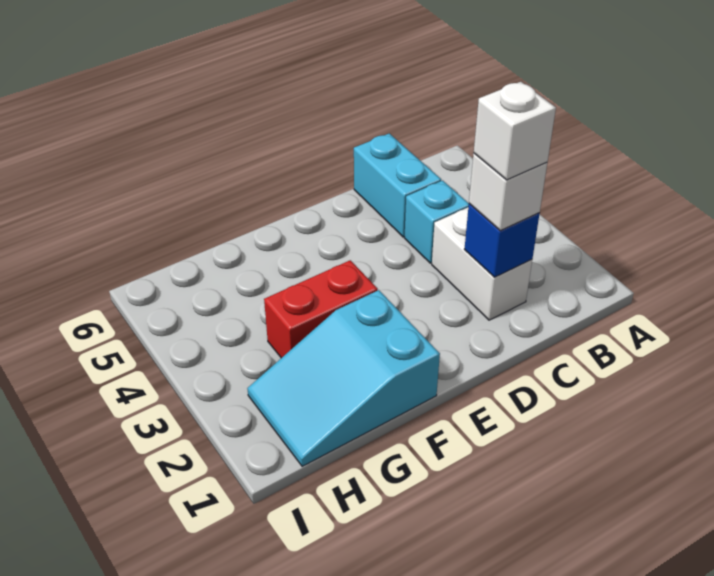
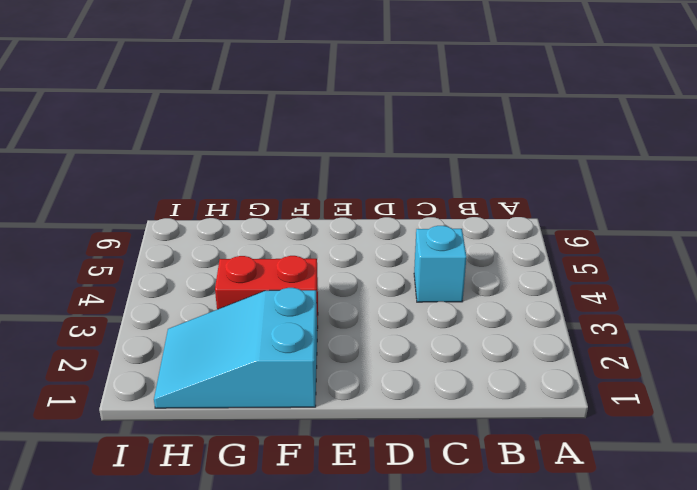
none -> white 1x2 brick [432,208,532,320]
none -> cyan 1x2 brick [354,133,441,237]

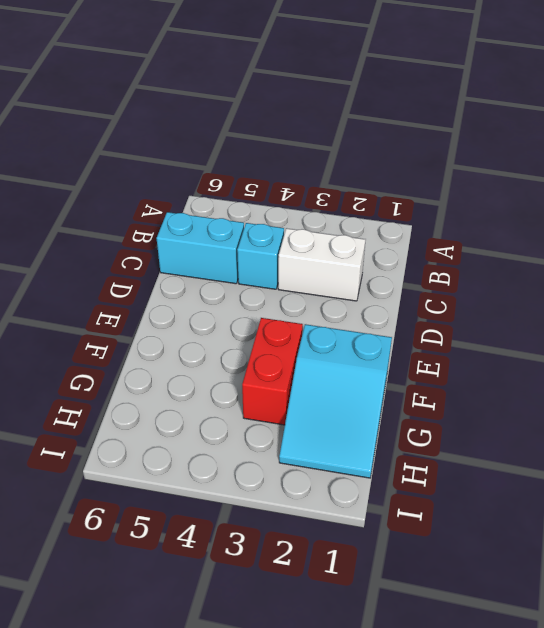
none -> blue 1x1 brick [464,204,540,277]
none -> white 1x1 brick [469,154,547,231]

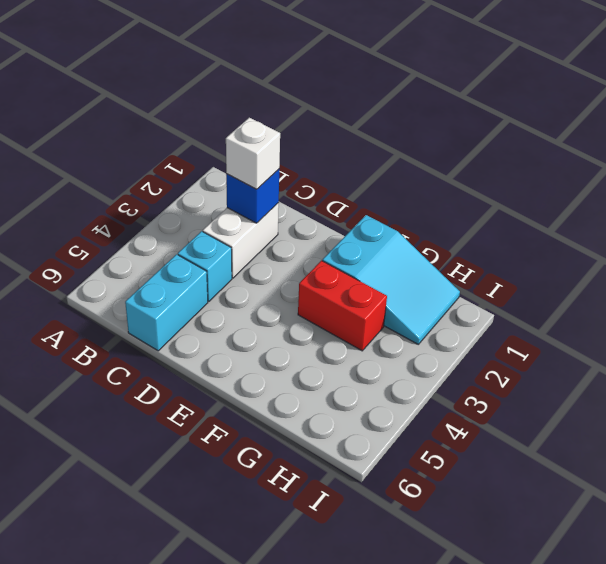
none -> white 1x1 brick [474,82,556,180]

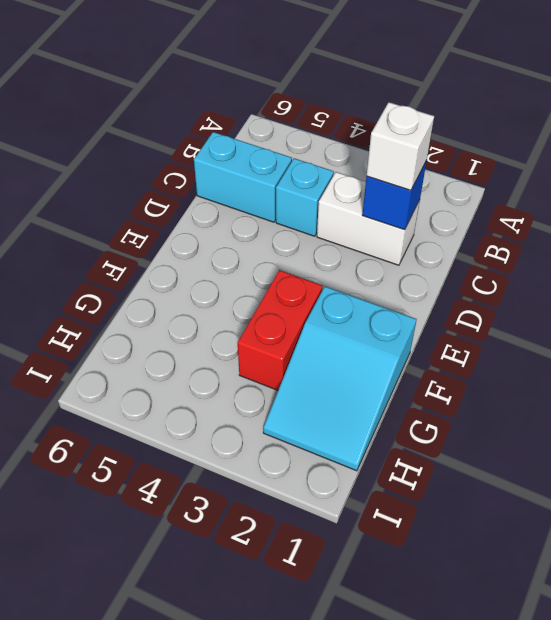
none -> white 1x1 brick [474,82,556,180]

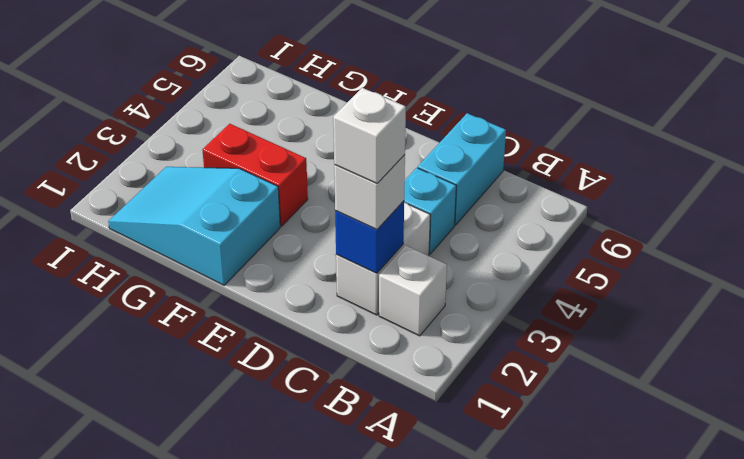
white 1x1 brick [379,246,447,336] -> none

